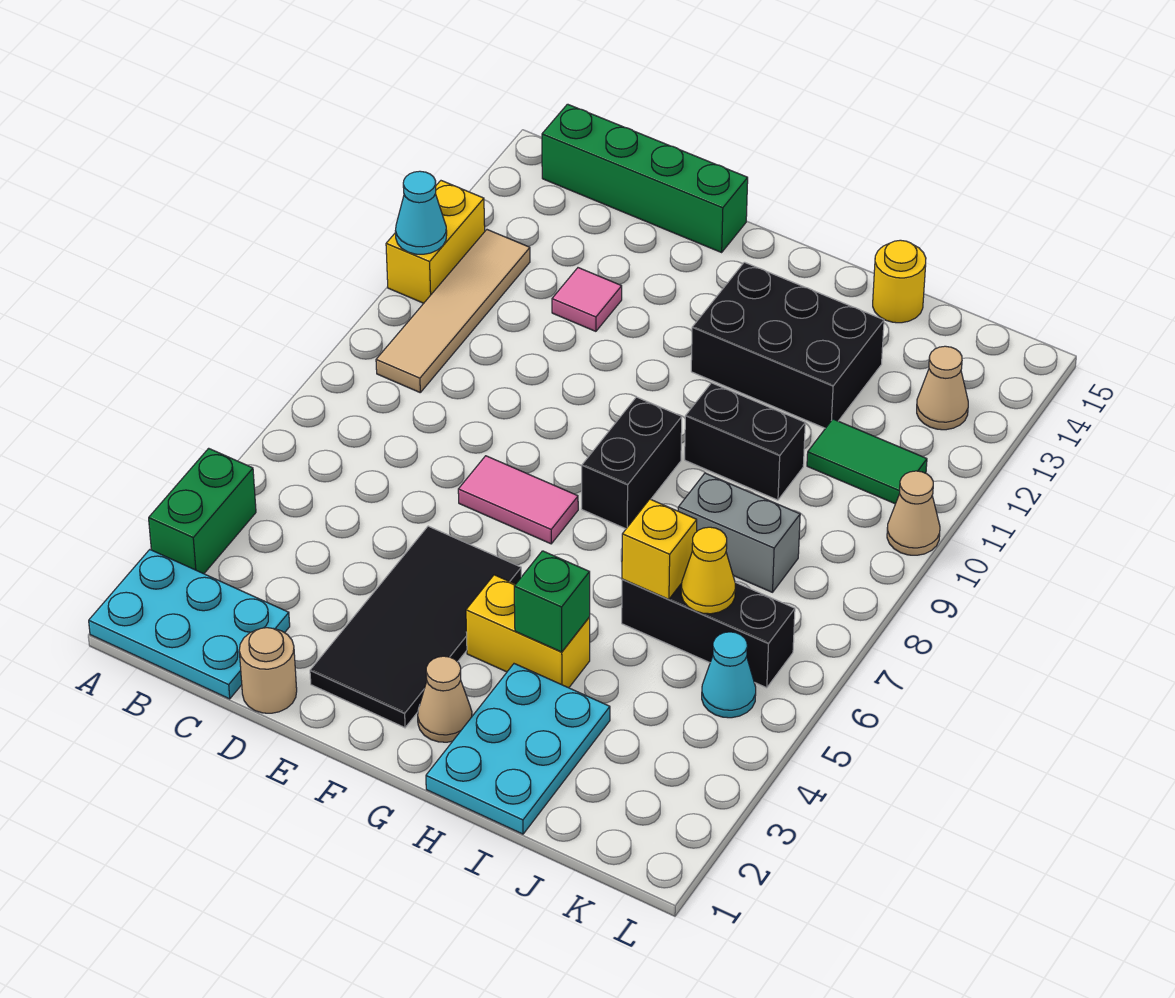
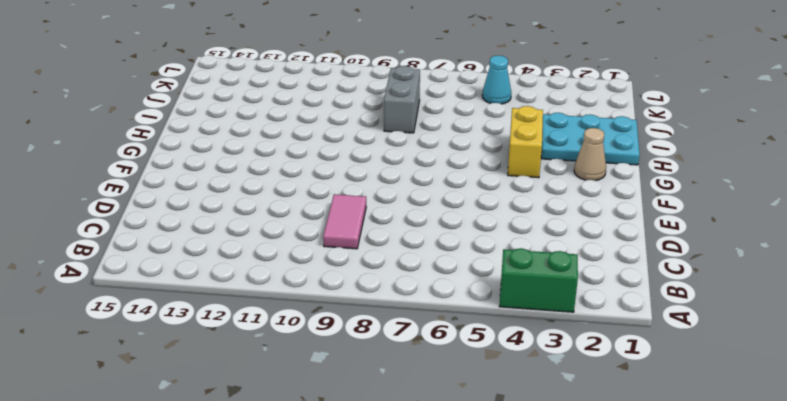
pink 1x2 tile [323,194,366,249] -> pink 1x2 tile moved to [458,456,578,544]
none -> cyan 2x3 plate [89,550,290,699]
none -> yellow 1x2 brick [386,181,485,303]
none -> tan 1x4 tile [376,230,530,392]

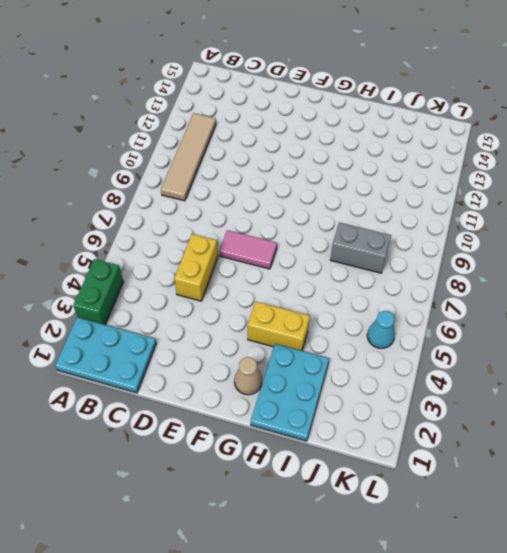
yellow 1x2 brick [174,234,218,301] -> yellow 1x2 brick moved to [386,181,485,303]
none -> green 1x4 brick [542,104,748,252]
none -> tan 1x1 round brick [239,628,297,713]
none -> pink 1x1 tile [552,268,622,331]

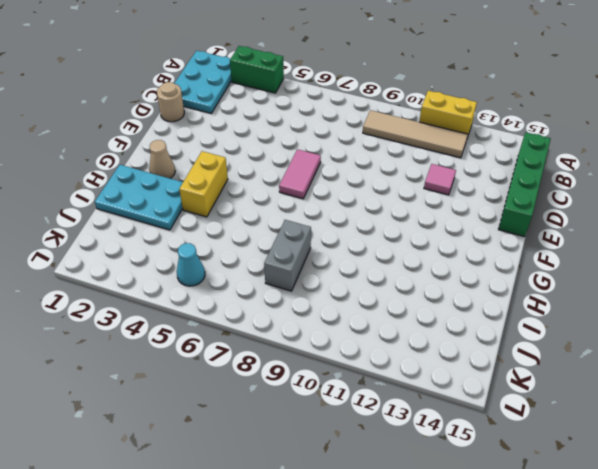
none -> black 2x4 tile [310,526,521,728]
none -> black 1x2 brick [582,397,682,529]
none -> black 2x3 brick [691,262,884,428]

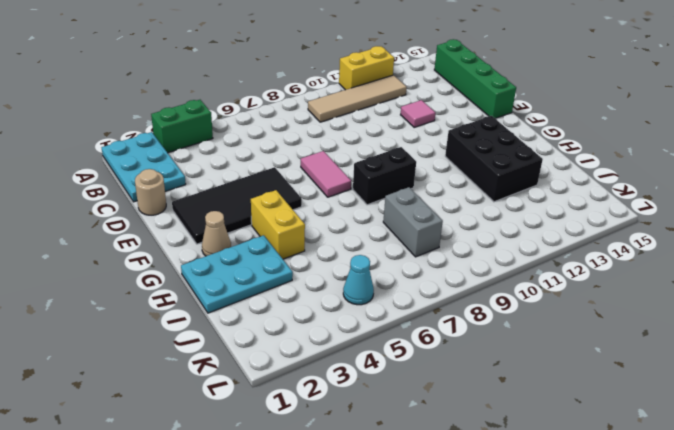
none -> black 1x2 brick [685,383,805,500]
none -> black 1x3 brick [622,579,795,688]
none -> yellow 1x1 round brick [873,240,926,323]

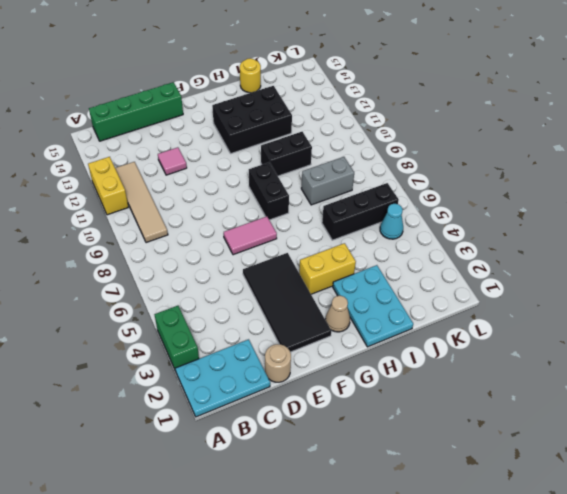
none -> green 1x2 tile [807,419,927,504]
none -> tan 1x1 cone [917,346,968,430]
none -> tan 1x1 cone [887,471,940,555]

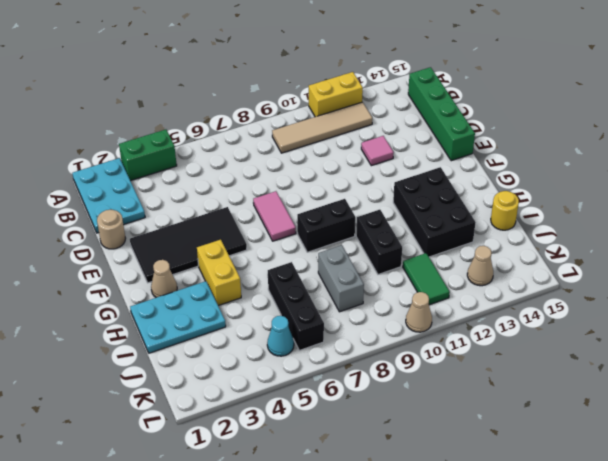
none -> cyan 1x1 cone [395,171,447,254]
none -> green 1x1 brick [514,551,590,652]
none -> yellow 1x1 brick [622,499,697,599]

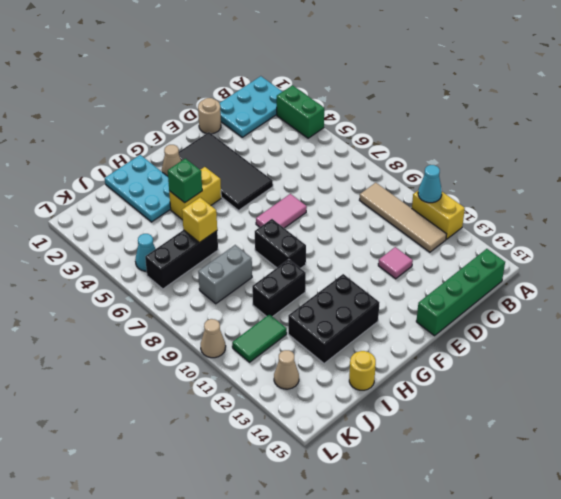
none -> yellow 1x1 cone [681,527,735,614]

